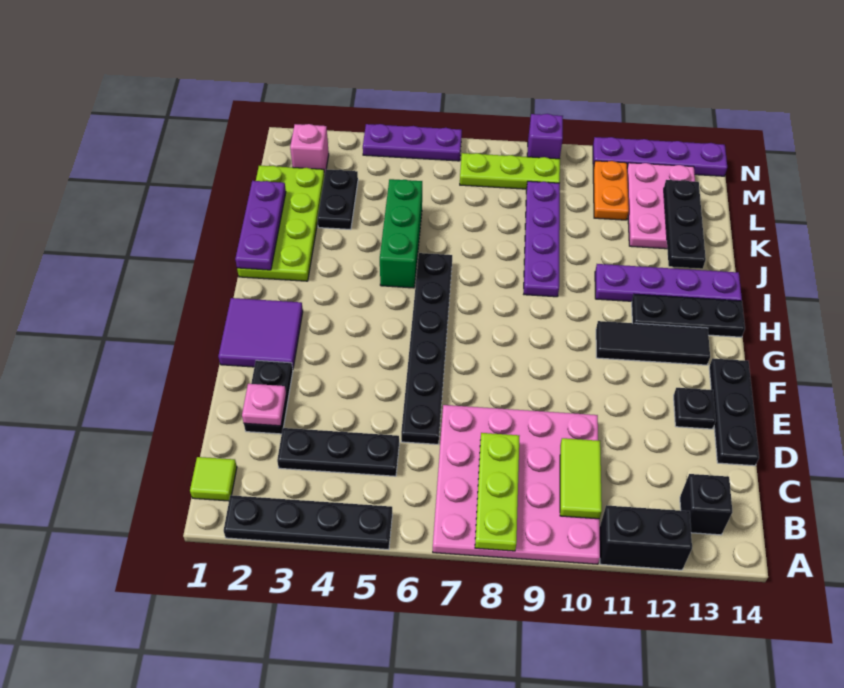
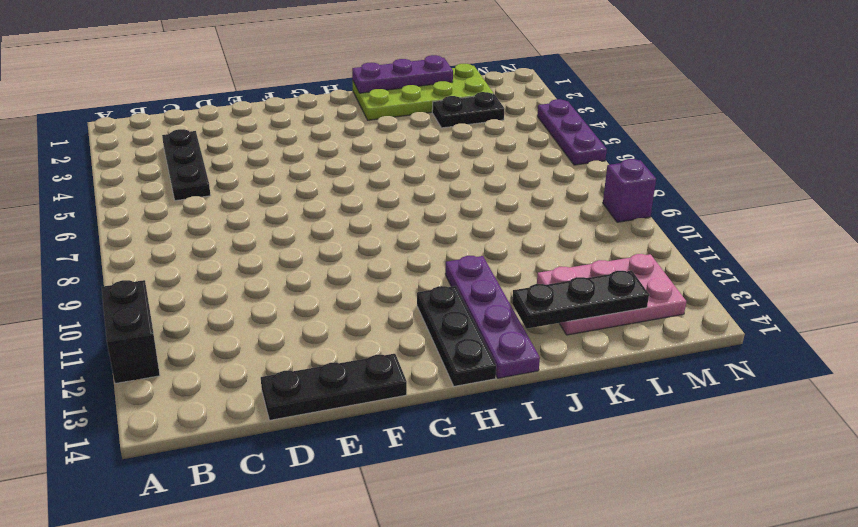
none -> black 1x4 plate [224,495,392,550]
none -> pink 4x4 plate [433,405,600,564]
none -> lime 1x1 tile [190,457,237,501]
none -> black 1x1 brick [680,474,732,535]

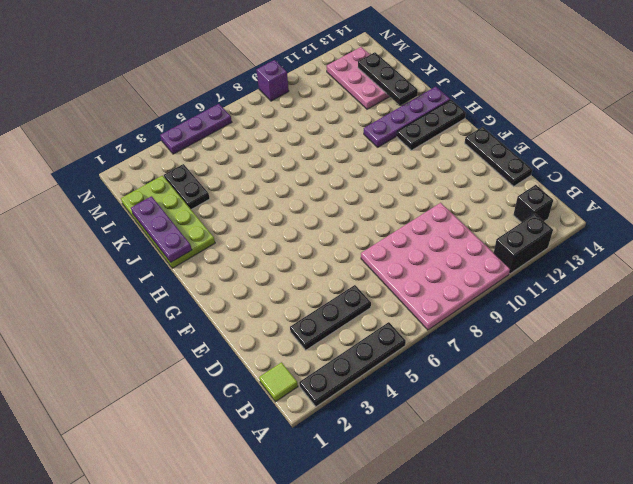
none -> black 1x2 plate [244,360,293,434]
none -> black 1x6 plate [401,253,452,444]
none -> black 1x1 plate [674,388,716,429]
none -> purple 2x2 tile [218,298,303,368]

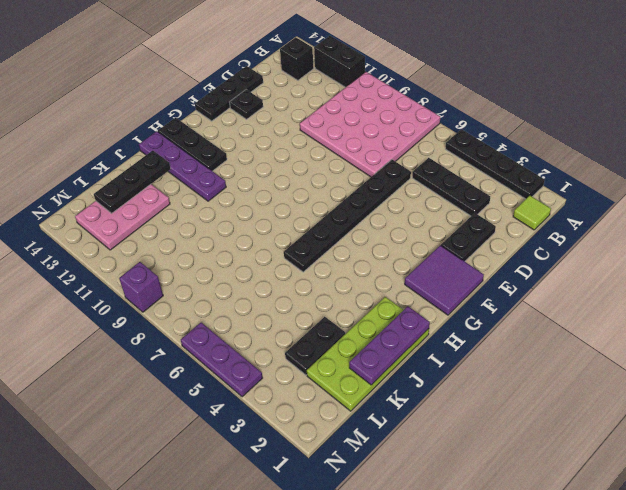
none -> black 1x3 tile [596,321,710,365]
none -> green 1x3 brick [380,179,422,288]
none -> purple 1x4 plate [524,181,560,297]
none -> orange 1x2 plate [593,161,629,220]

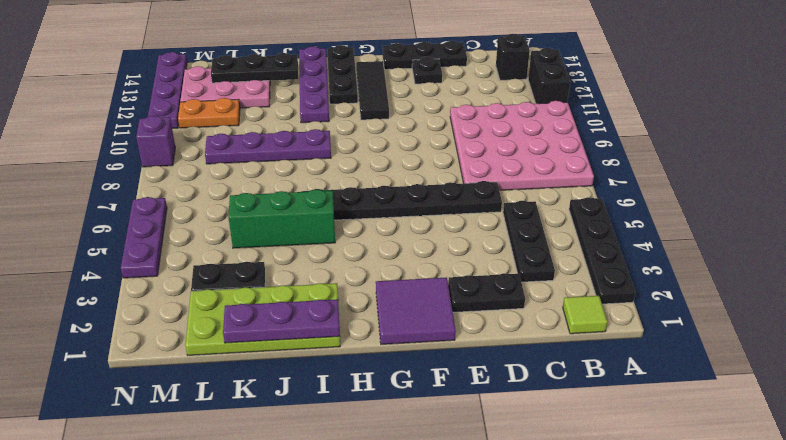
none -> pink 1x1 brick [290,124,329,175]
none -> lime 1x3 plate [460,153,560,189]
none -> lime 1x3 plate [475,433,519,551]
none -> lime 1x2 tile [560,438,602,519]

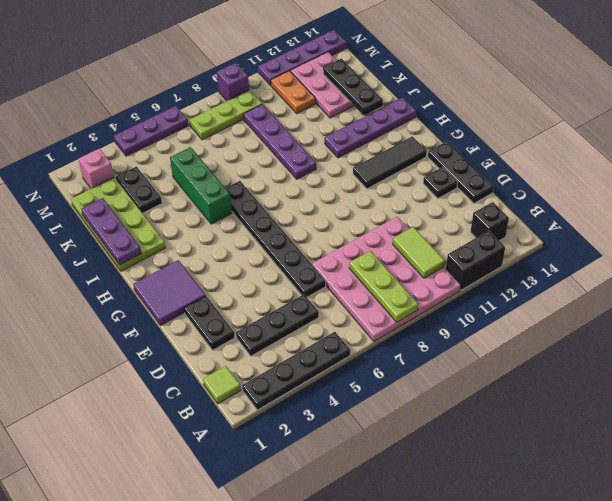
none -> black 1x3 plate [632,294,745,337]
none -> pink 1x1 plate [242,384,286,426]

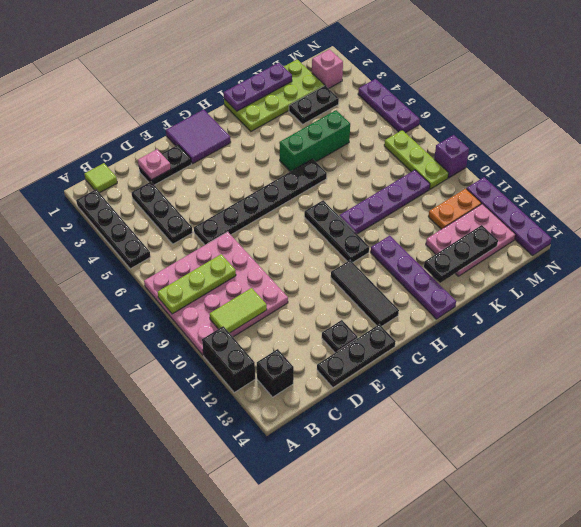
black 1x3 plate [304,200,369,262] -> black 1x3 plate moved to [632,294,745,337]

